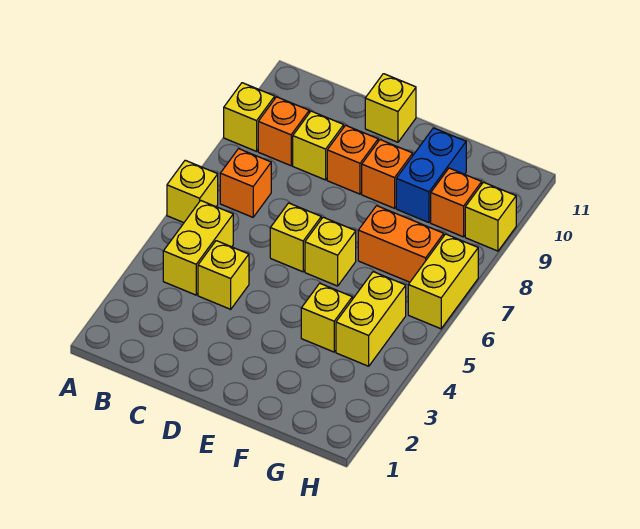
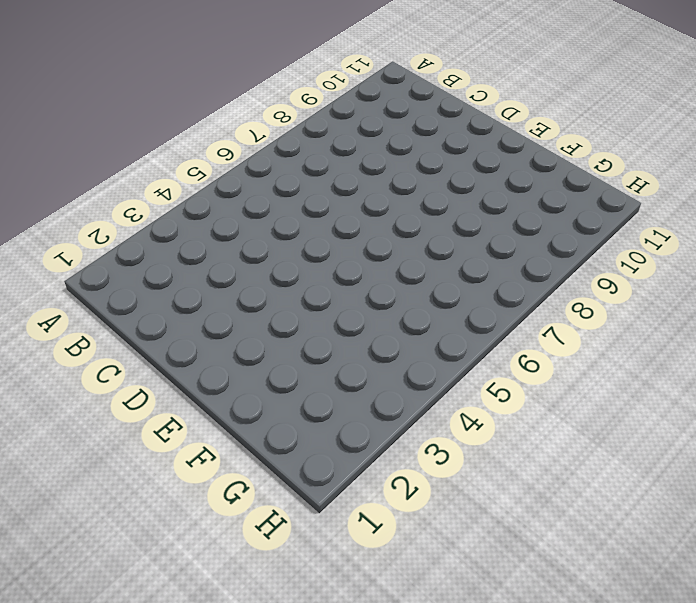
none -> yellow 1x1 brick [167,160,218,223]
none -> yellow 1x1 brick [224,83,275,151]
none -> yellow 1x2 brick [163,200,233,295]

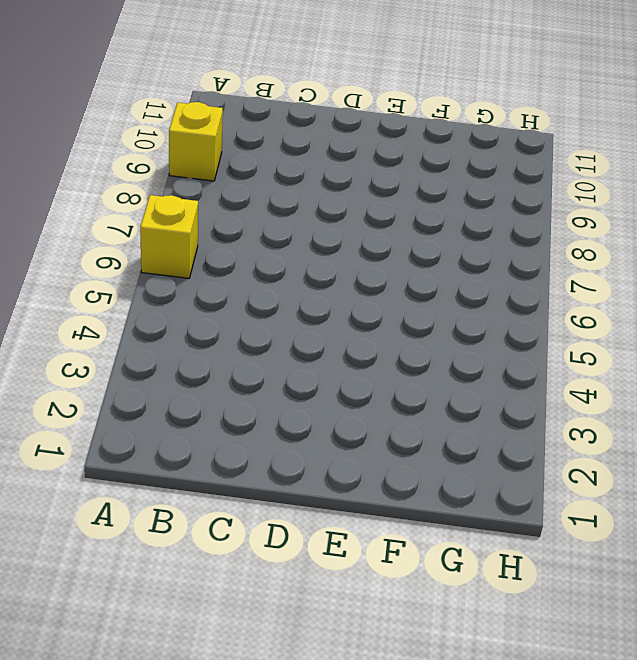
none -> yellow 1x2 brick [163,200,233,295]
none -> orange 1x1 brick [220,149,271,217]
none -> orange 1x1 brick [258,97,309,166]

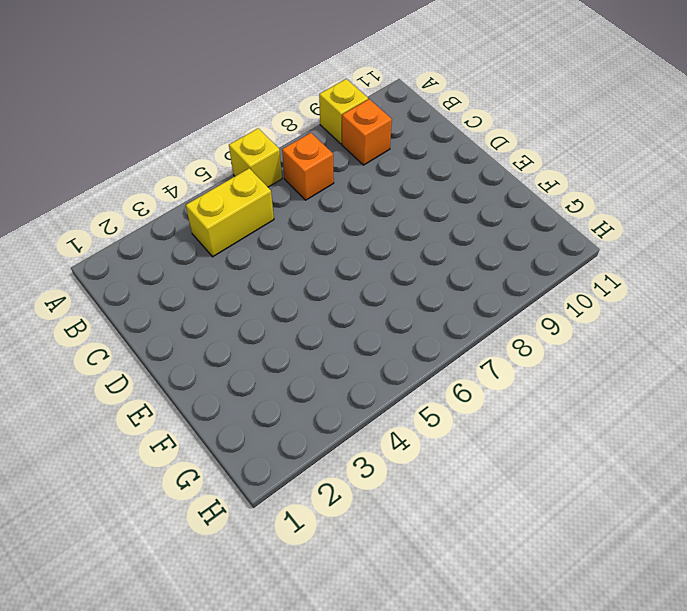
none -> yellow 1x1 brick [198,241,249,309]
none -> yellow 1x1 brick [293,111,344,180]
none -> yellow 1x1 brick [270,203,321,272]

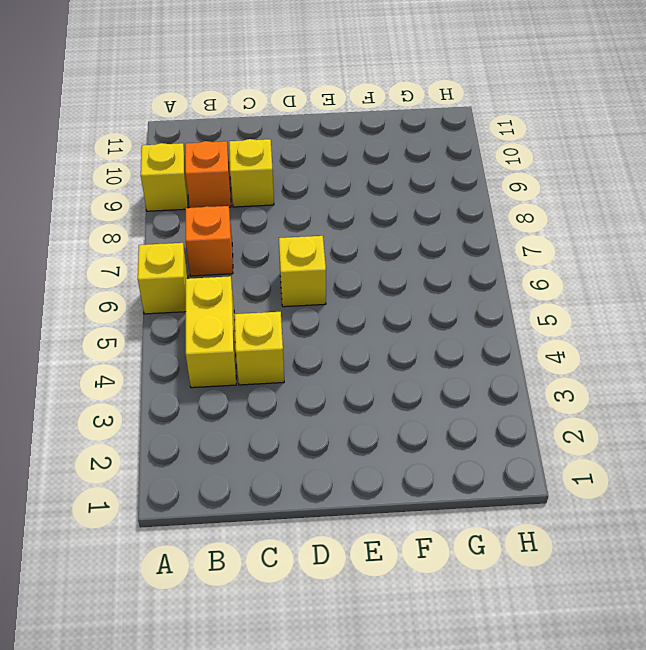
none -> orange 1x1 brick [327,125,378,194]
none -> yellow 1x1 brick [365,74,416,142]
none -> yellow 1x1 brick [305,217,356,286]

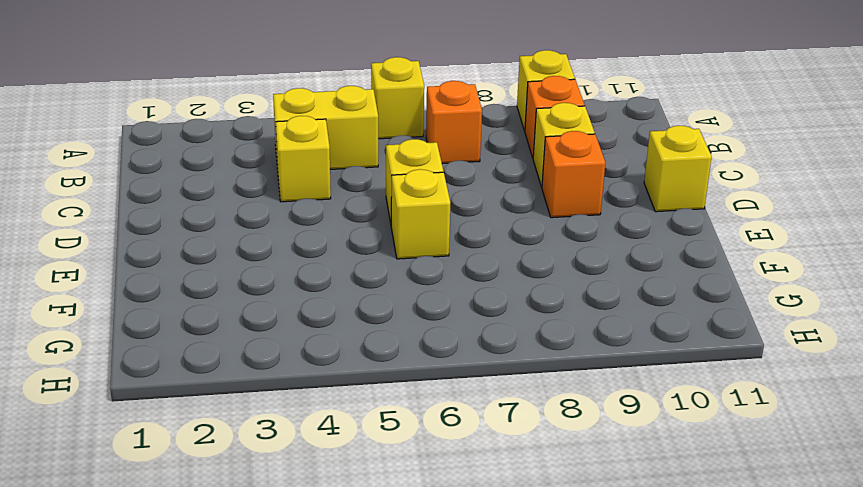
none -> orange 1x1 brick [362,140,413,208]
none -> yellow 1x1 brick [301,283,352,352]
none -> orange 1x2 brick [358,206,444,282]

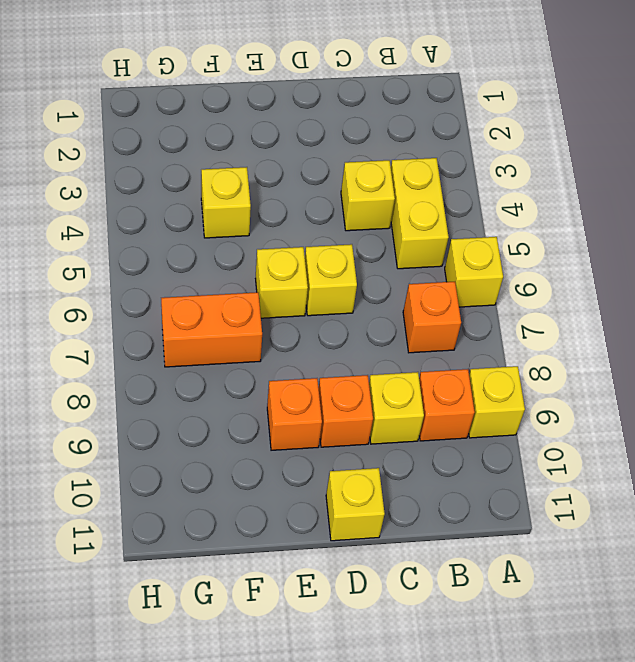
none -> blue 1x2 brick [396,128,466,223]
none -> yellow 1x2 brick [336,272,406,366]
none -> orange 1x1 brick [431,168,482,237]

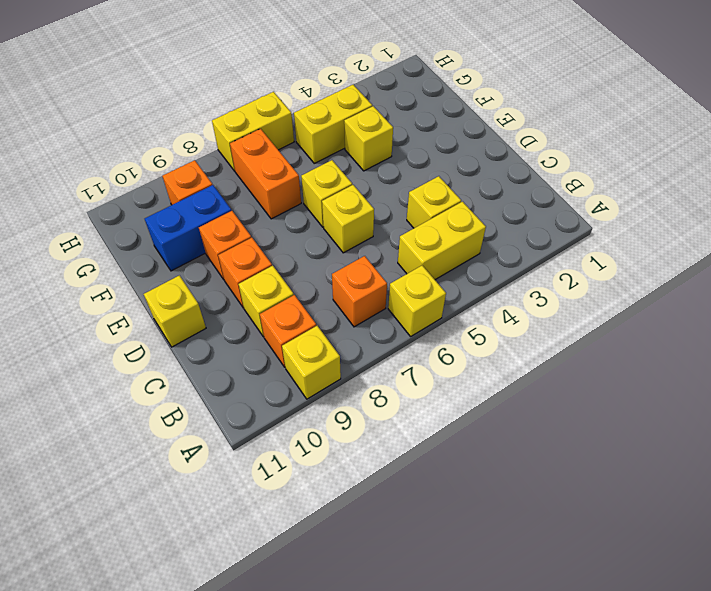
none -> yellow 1x1 brick [465,182,516,251]

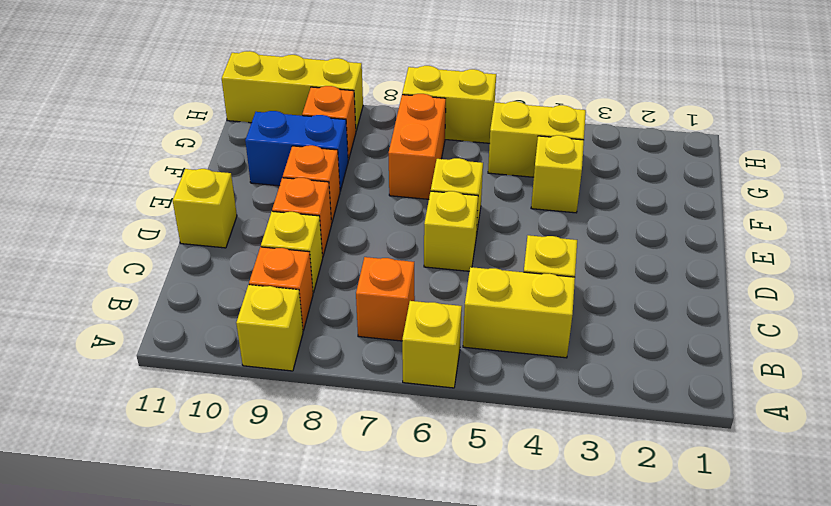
yellow 1x3 brick [222,51,363,130] -> yellow 1x1 brick [465,182,516,251]

